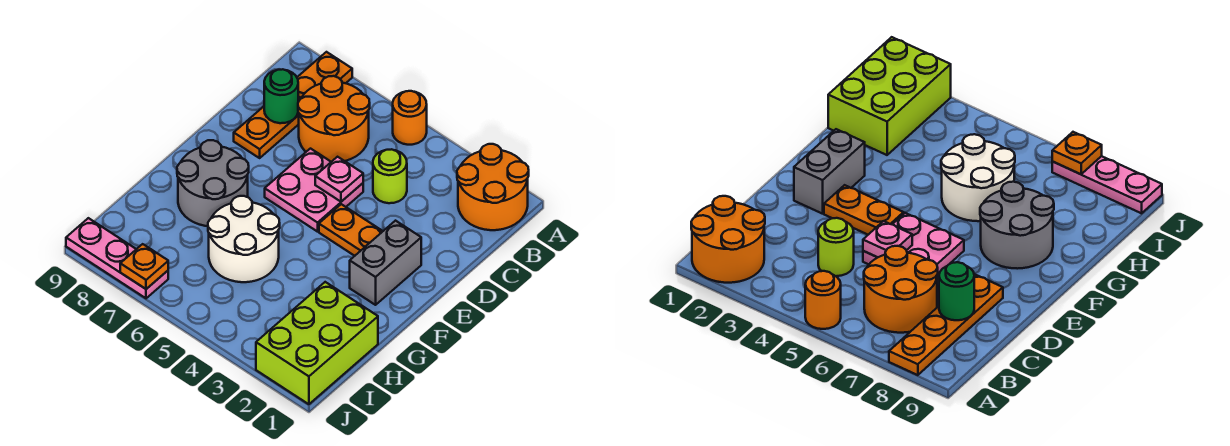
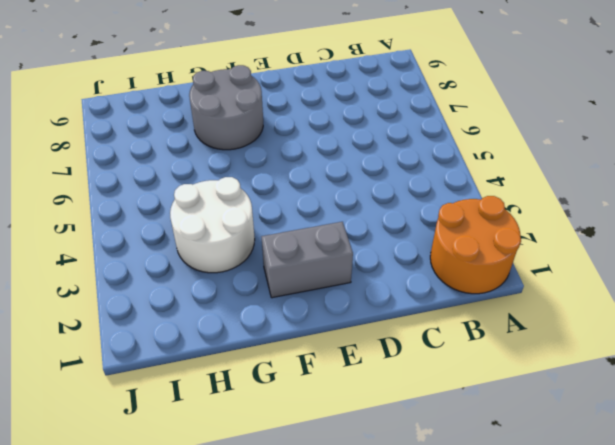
white 2x2 round brick [170,177,255,273] -> white 2x2 round brick moved to [208,196,280,282]
none -> orange 1x1 round brick [393,91,427,145]
none -> orange 1x4 plate [234,52,352,158]
none -> orange 2x2 round brick [298,76,370,162]

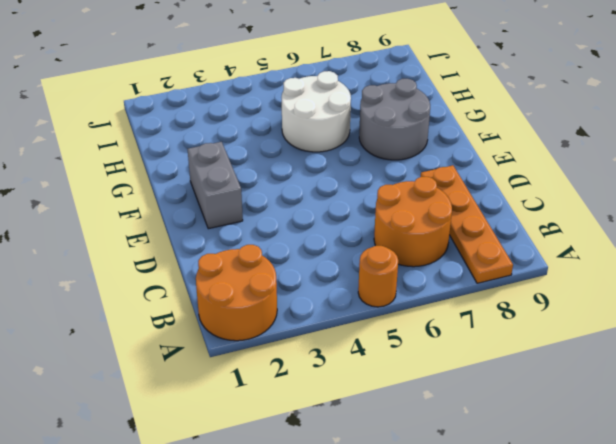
none -> lime 1x1 round brick [373,149,407,203]
none -> pink 2x2 plate [265,149,363,232]
none -> orange 1x2 plate [319,204,383,256]

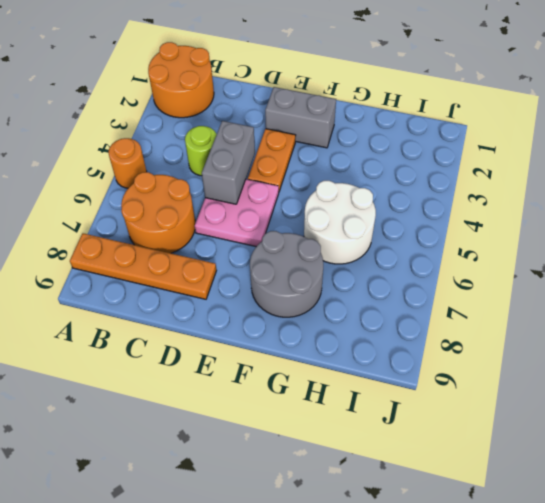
grey 1x2 brick [202,121,255,204] -> pink 1x1 plate [315,157,363,202]
none -> lime 2x3 brick [256,282,378,404]
none -> pink 1x3 plate [66,218,168,298]
none -> green 1x1 round brick [264,69,298,123]

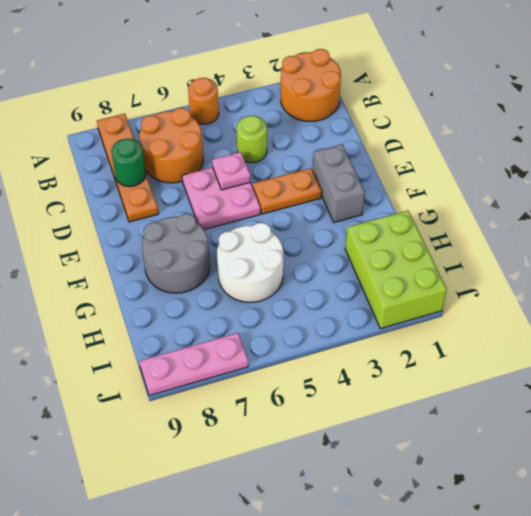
none -> orange 1x1 plate [120,244,168,289]

